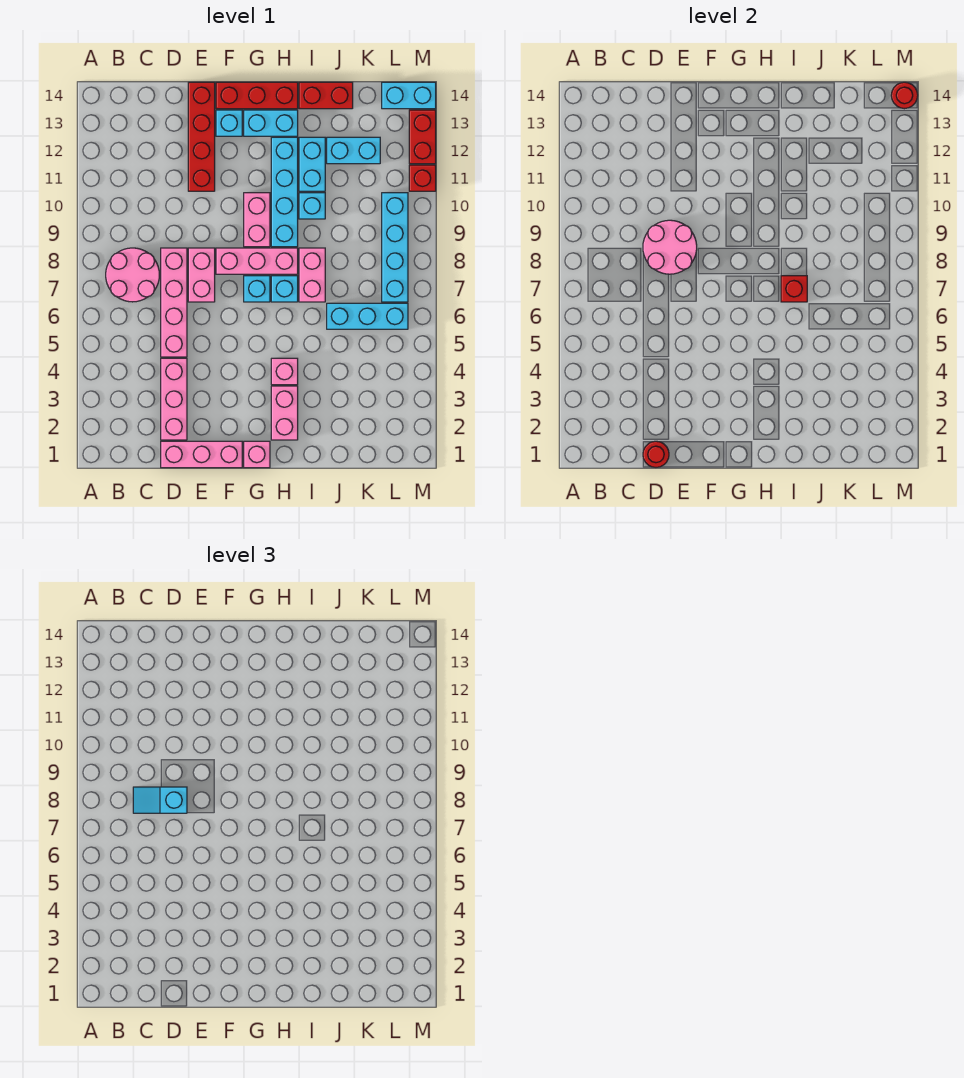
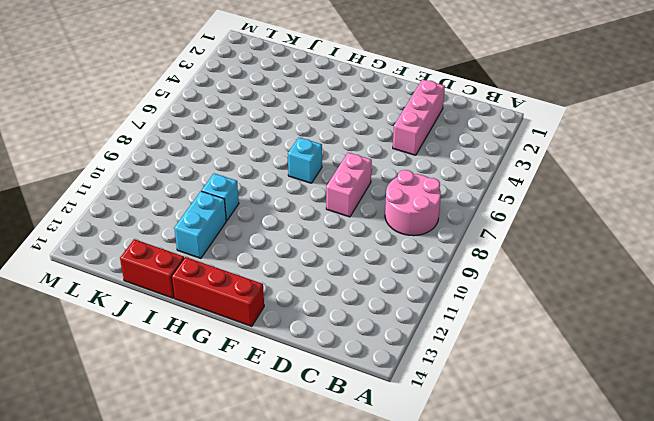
none -> pink 1x3 brick [161,441,242,468]
none -> pink 1x4 brick [161,248,187,357]
none -> red 1x4 brick [188,82,215,191]
none -> pink 1x3 brick [216,248,298,274]

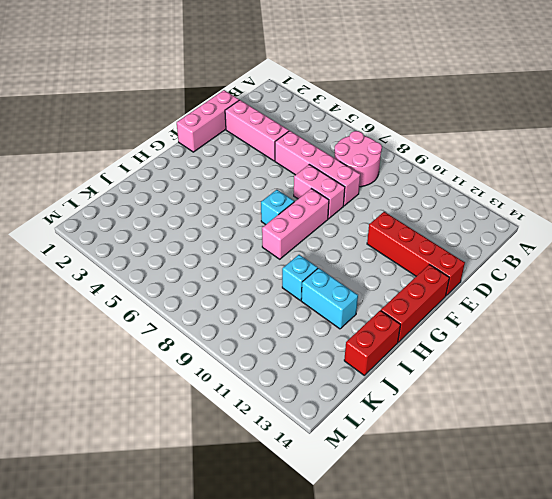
none -> cyan 1x1 brick [216,110,242,136]
none -> pink 1x1 brick [244,441,270,468]
none -> pink 1x2 brick [244,193,270,247]
none -> cyan 1x2 brick [244,110,298,136]

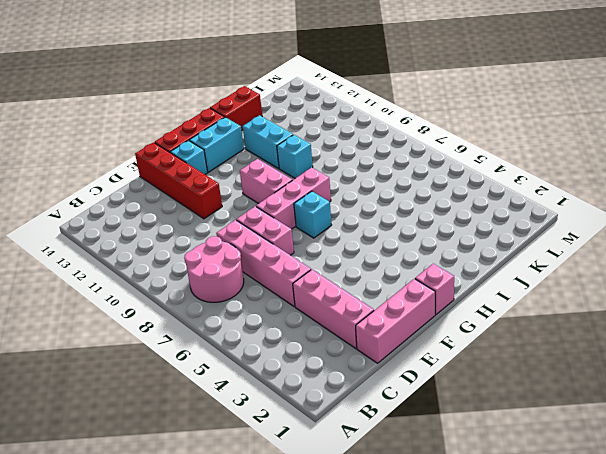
none -> pink 1x2 brick [271,386,298,440]
none -> pink 1x1 brick [271,358,298,385]
none -> cyan 1x1 brick [271,276,298,302]
none -> cyan 1x4 brick [271,137,298,247]

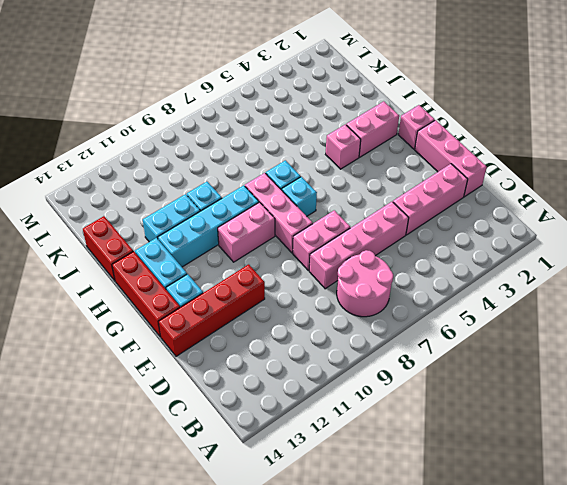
none -> pink 1x2 brick [299,248,325,302]
none -> cyan 1x3 brick [327,303,408,329]
none -> cyan 1x2 brick [327,137,380,164]
none -> cyan 1x4 brick [382,193,408,302]

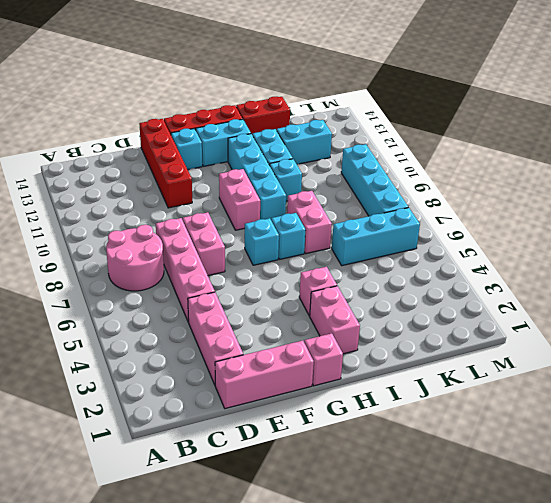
none -> pink 1x3 brick [216,248,298,274]
none -> cyan 1x2 brick [382,82,436,109]
none -> red 1x1 brick [409,165,436,191]
none -> red 1x2 brick [409,110,436,164]

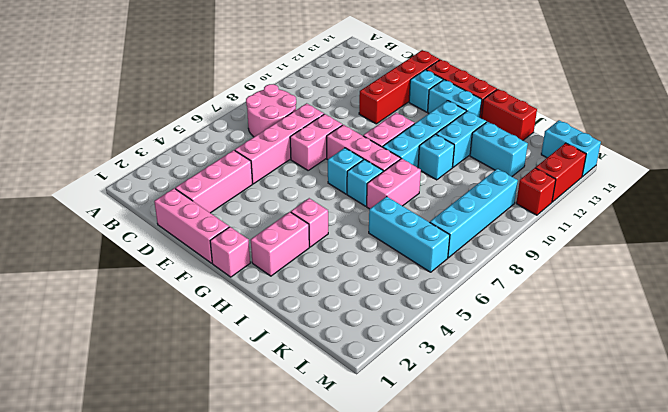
none -> red 1x1 round brick [643,441,669,467]
none -> pink 2x2 round brick [643,220,697,274]
none -> red 1x1 brick [781,276,807,302]
none -> red 1x1 round brick [891,82,918,109]

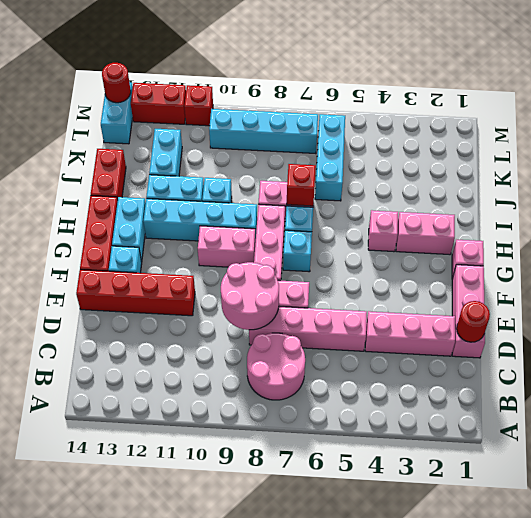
none -> cyan 1x2 slope [133,787,187,813]

